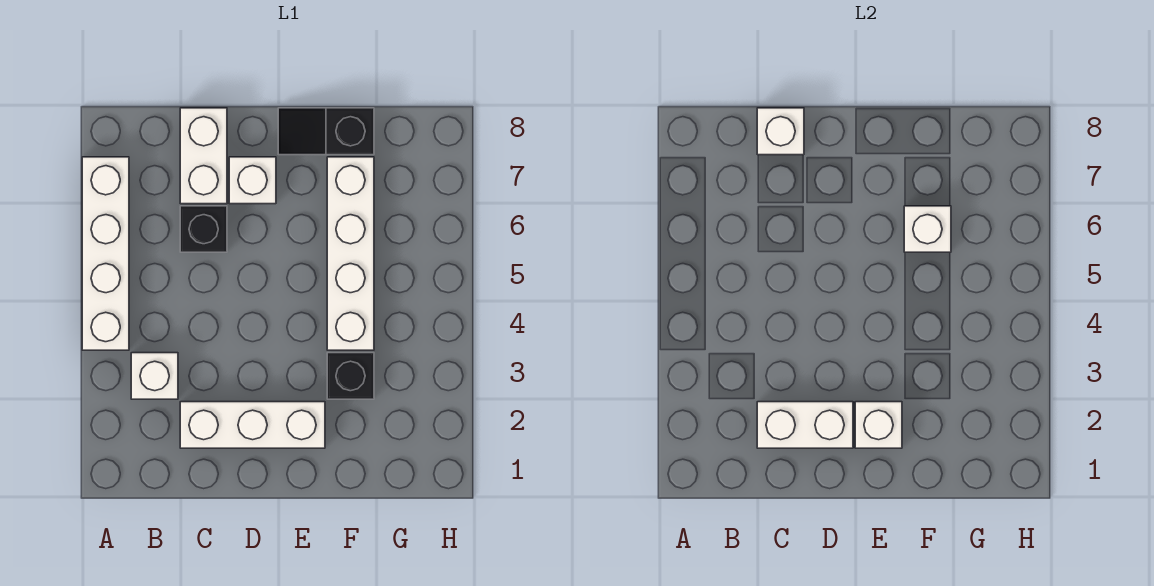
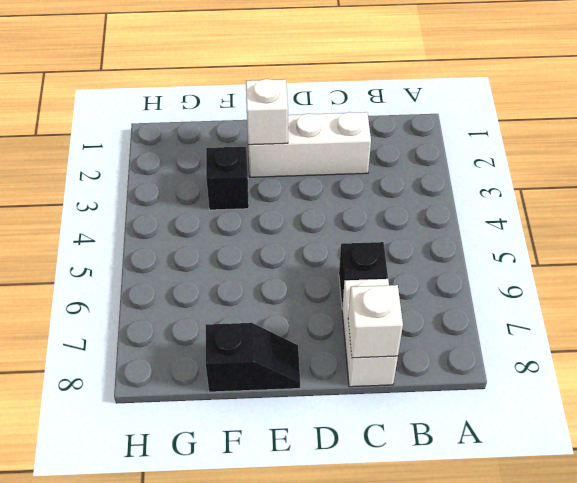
none -> white 1x4 brick [82,157,129,350]
none -> white 1x1 brick [131,353,178,399]
none -> white 1x1 brick [229,157,276,204]

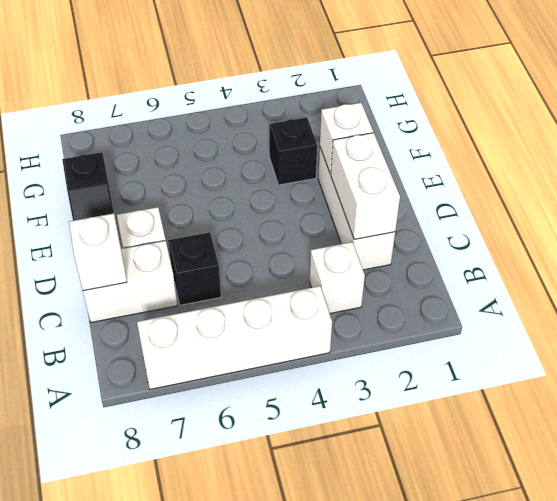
none -> white 1x4 brick [327,157,374,350]
none -> white 1x1 brick [904,206,951,252]

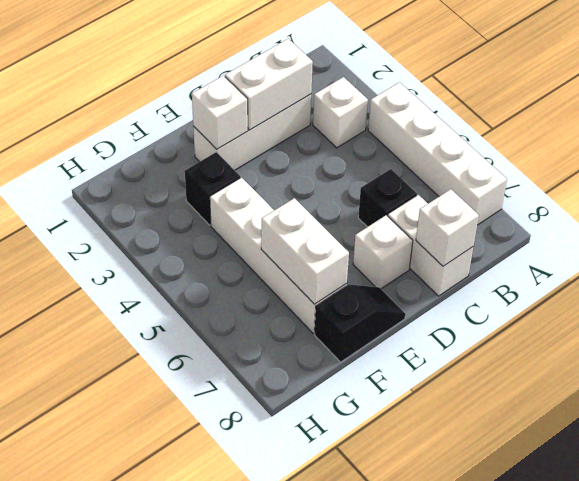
white 1x2 brick [261,198,349,304] -> white 1x1 brick [904,206,951,252]

